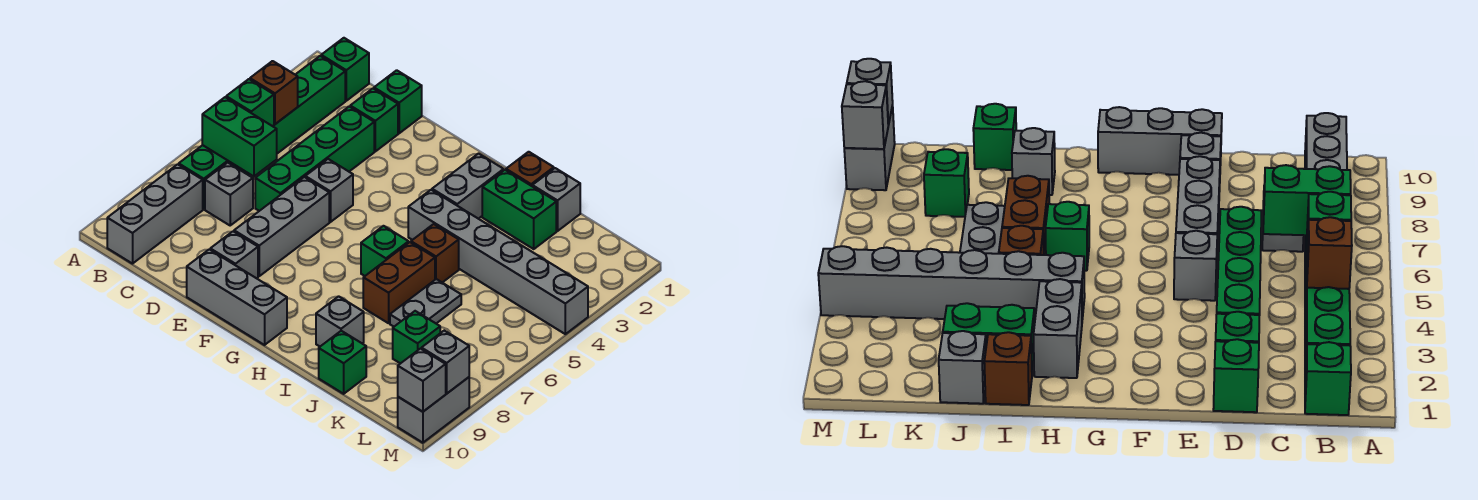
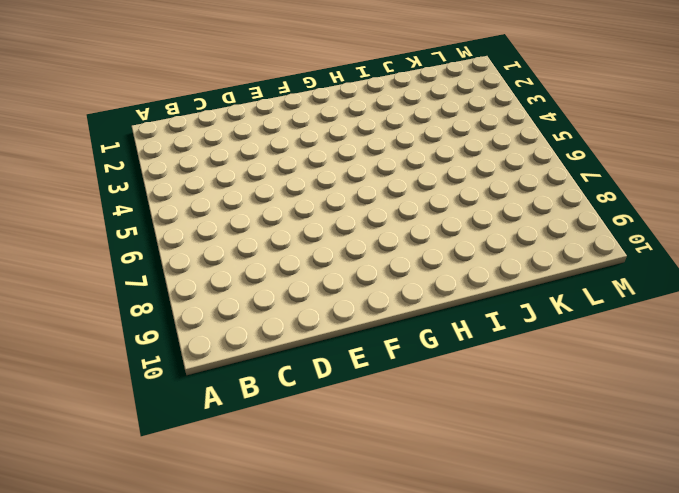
none -> green 1x1 brick [321,38,369,101]
none -> green 1x6 brick [179,56,345,209]
none -> grey 1x3 brick [107,164,203,264]

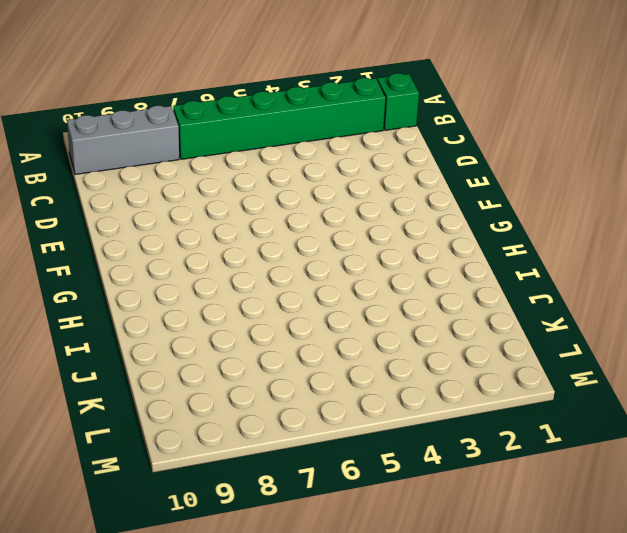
none -> grey 1x1 brick [205,163,253,225]
none -> green 1x1 brick [374,70,422,133]
none -> green 1x1 brick [350,89,398,151]

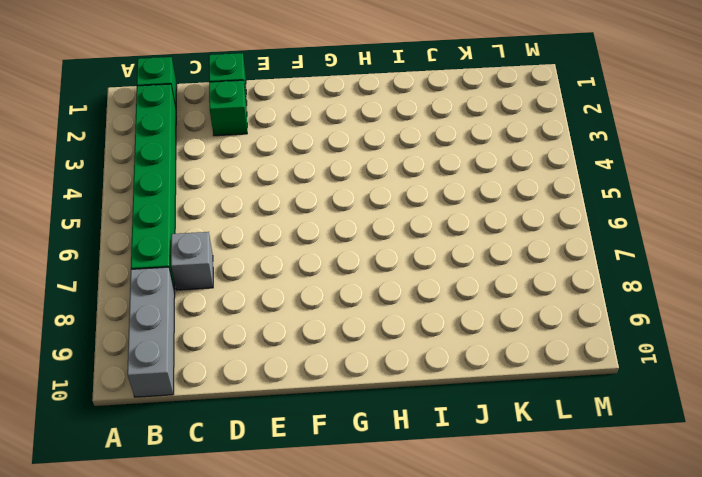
none -> green 1x4 brick [255,107,374,211]
none -> grey 1x1 brick [305,159,353,222]
none -> grey 1x3 brick [234,177,329,276]

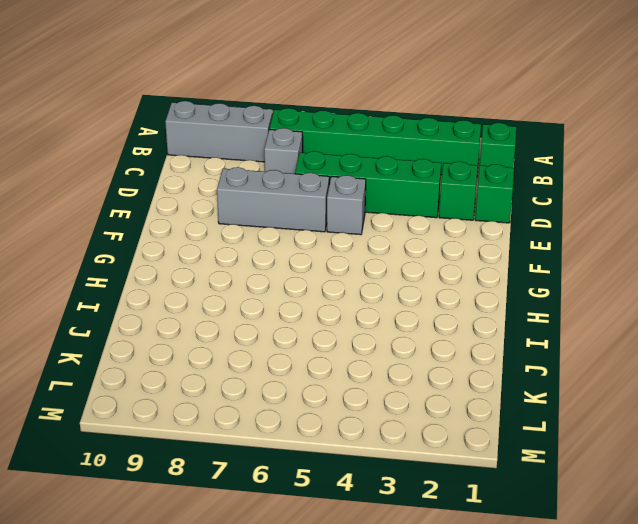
none -> grey 1x1 brick [210,231,258,278]
none -> grey 1x3 brick [187,249,287,345]
none -> grey 1x2 brick [432,154,504,219]

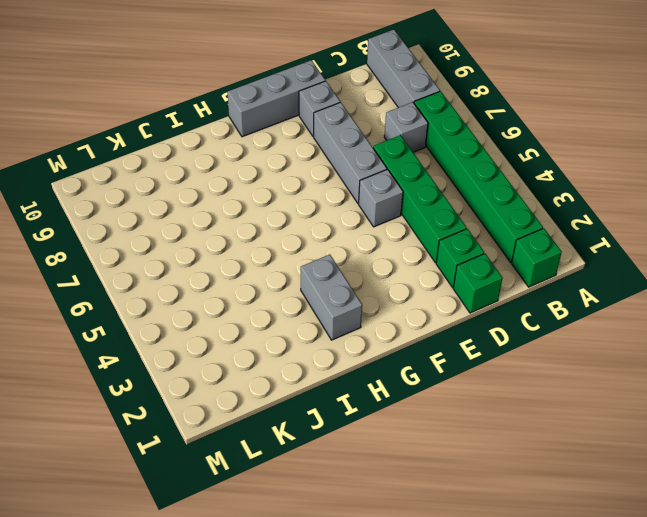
none -> grey 1x6 brick [408,190,588,334]
none -> green 1x1 brick [361,226,409,276]
none -> brown 1x1 brick [506,152,554,186]

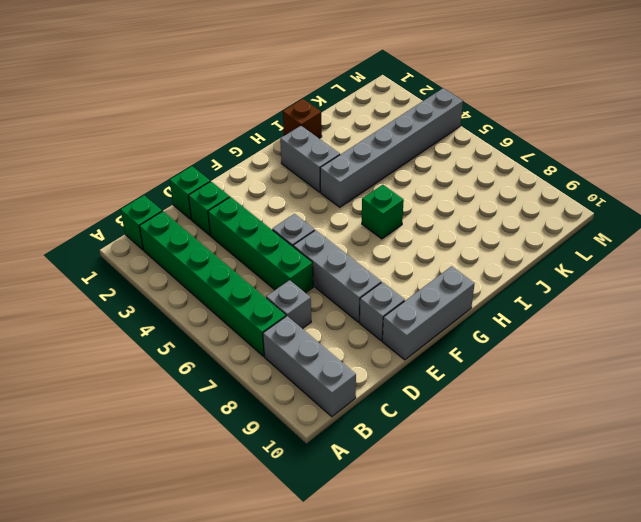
none -> green 1x2 brick [482,170,556,249]
none -> brown 1x1 brick [411,224,459,283]
none -> brown 1x2 brick [363,242,435,323]

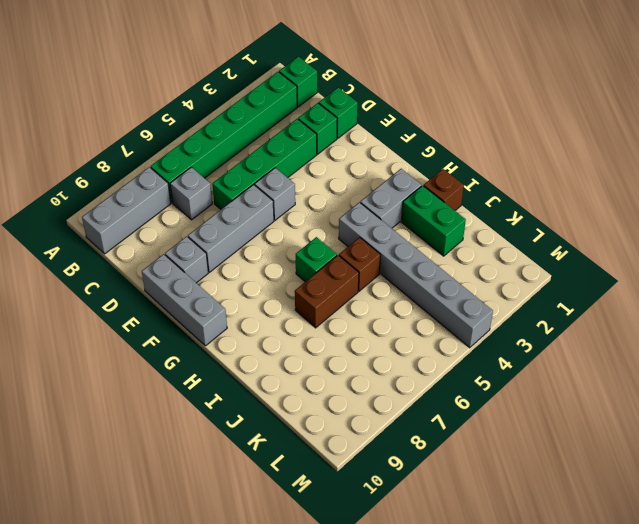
none -> grey 1x1 brick [316,296,364,346]
none -> grey 1x1 brick [532,168,580,231]
none -> grey 1x2 plate [390,279,461,327]

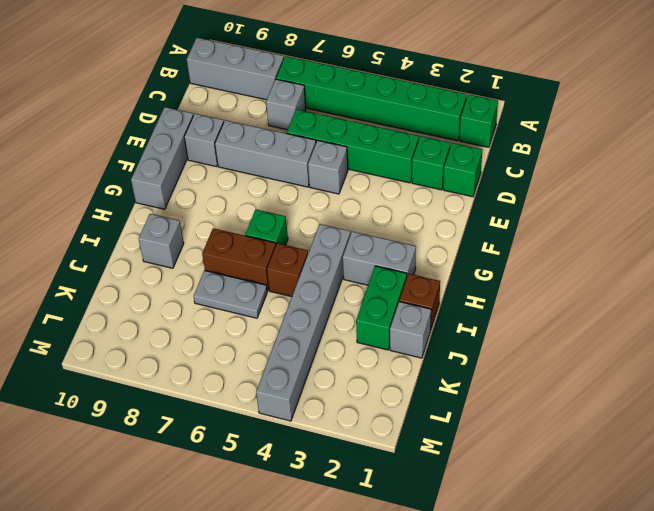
none -> green 1x1 brick [319,331,366,394]
none -> green 1x1 brick [393,311,440,364]
none -> grey 1x2 brick [398,377,469,443]

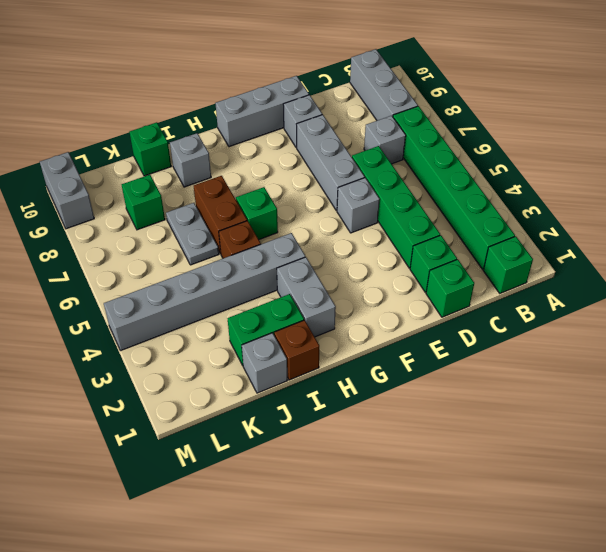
none -> brown 1x1 brick [250,61,298,124]
none -> green 1x1 brick [226,79,274,126]
none -> green 1x2 brick [202,97,277,176]

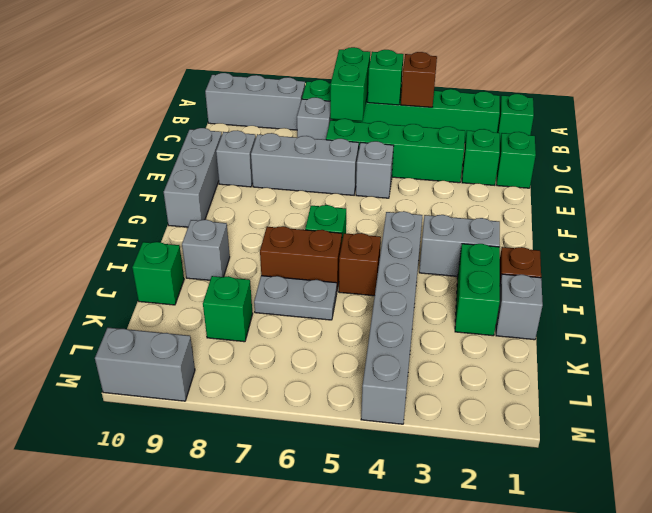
none -> grey 1x1 brick [422,331,469,393]
none -> grey 1x1 brick [398,349,446,412]

